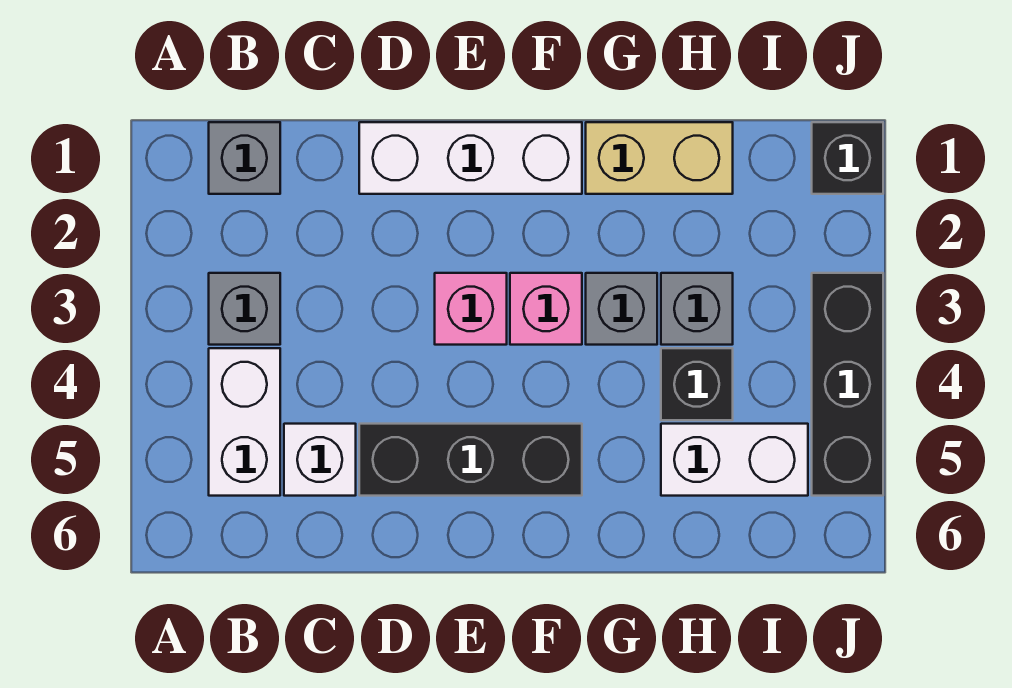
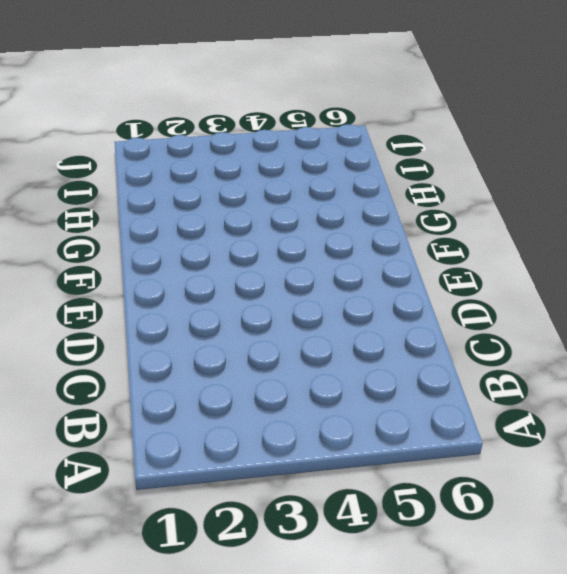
none -> grey 1x1 brick [209,122,280,194]
none -> grey 1x1 brick [209,273,280,345]
none -> white 1x2 brick [209,348,280,496]

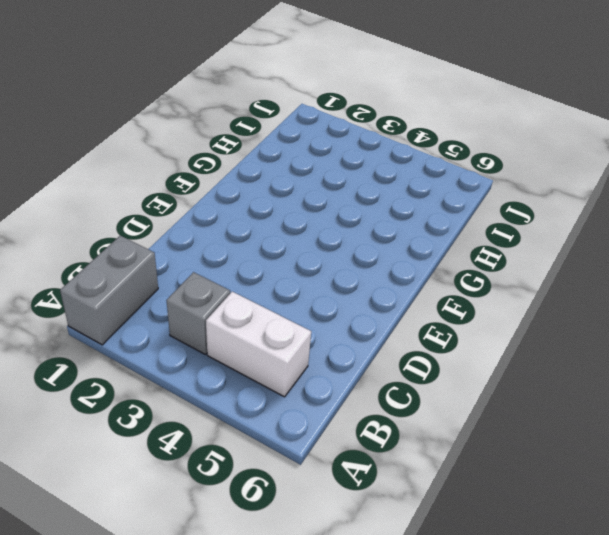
grey 1x2 brick [60,236,158,345] -> grey 1x1 brick [209,122,280,194]
none -> white 1x1 brick [284,424,356,496]
none -> white 1x3 brick [359,122,582,194]
none -> black 1x3 brick [359,424,582,496]

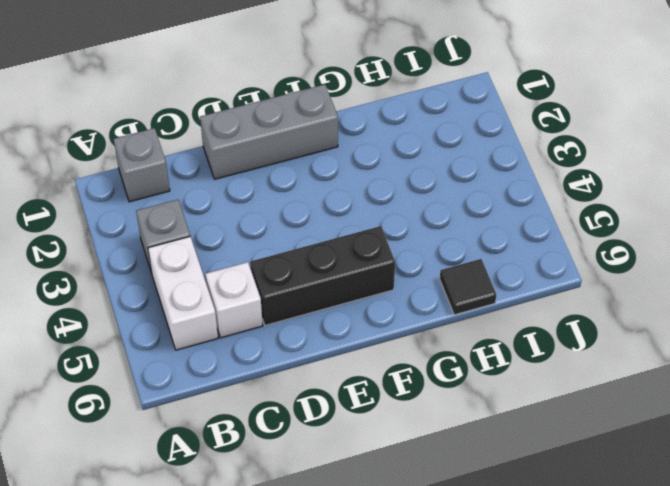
grey 1x3 brick [200,84,338,179] -> white 1x3 brick [359,122,582,194]
black 1x1 tile [440,259,496,315] -> none
none -> pink 1x1 brick [435,273,507,345]
none -> pink 1x1 brick [510,273,582,345]
none -> tan 1x2 brick [586,122,733,194]

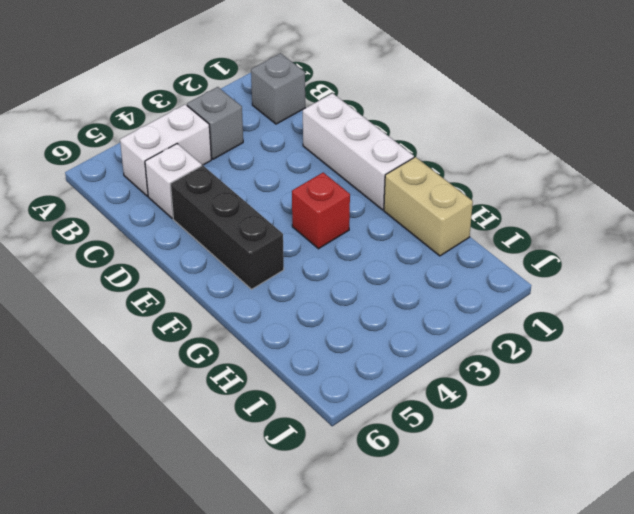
red 1x1 brick [292,172,350,249] -> pink 1x1 brick [510,273,582,345]
none -> pink 1x1 brick [435,273,507,345]
none -> grey 1x1 brick [586,273,657,345]
none -> grey 1x1 brick [661,273,733,345]

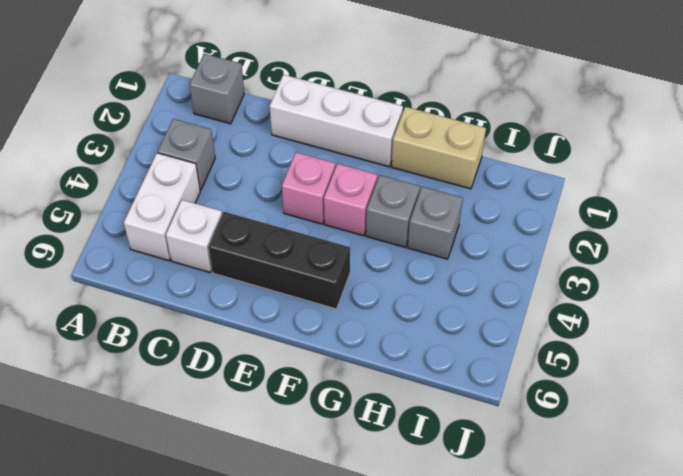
none -> black 1x1 brick [661,348,733,420]
none -> white 1x2 brick [661,424,808,496]
none -> black 1x1 brick [812,122,883,194]

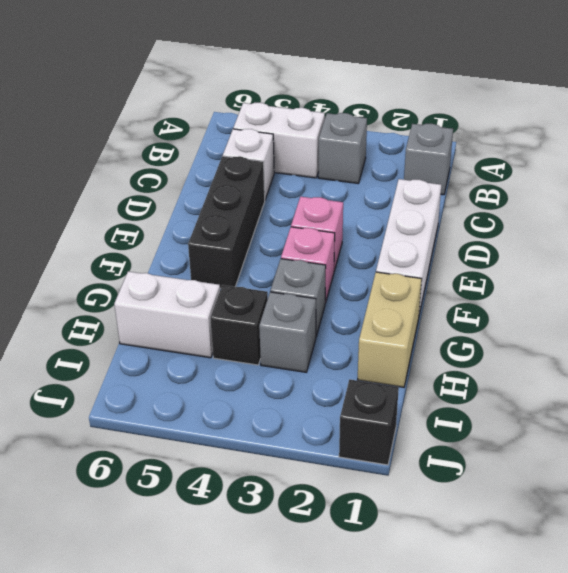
white 1x2 brick [114,271,220,358] -> white 1x2 brick turned to [661,424,808,496]
none -> black 1x3 brick [812,273,883,496]

